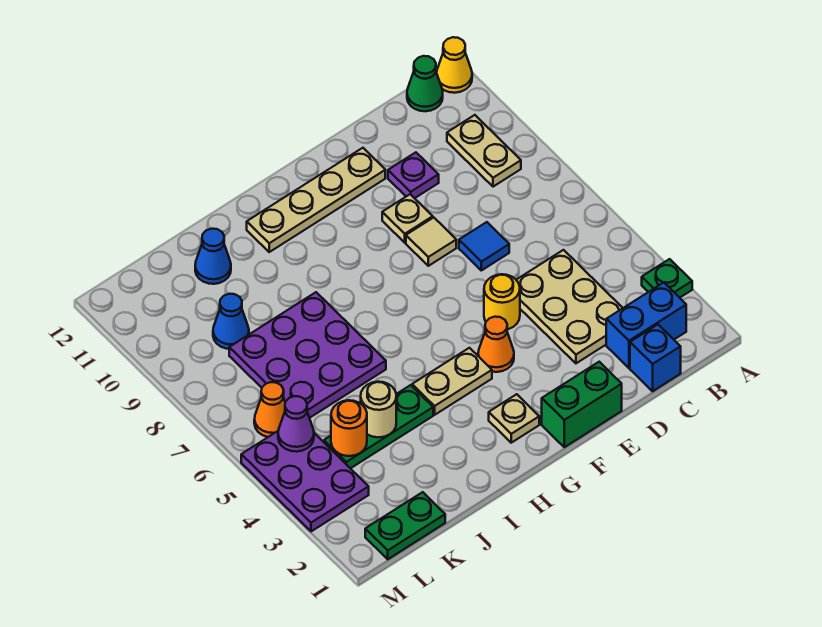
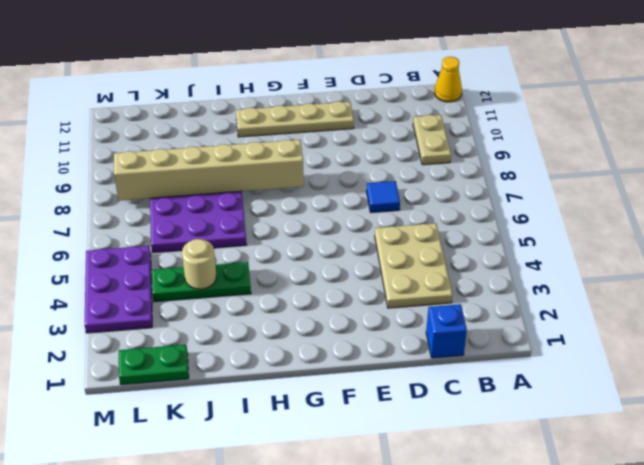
tan 1x6 brick [114,140,304,201] -> none
none -> green 1x1 plate [642,259,692,298]
none -> blue 1x2 brick [606,282,686,368]
none -> green 1x1 cone [407,56,443,111]

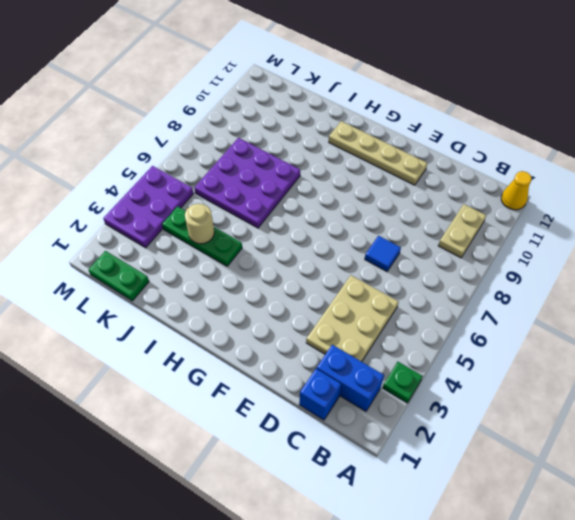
none -> green 1x1 cone [407,56,443,111]
none -> purple 1x1 plate [388,152,439,198]
none -> green 1x2 brick [542,362,622,447]

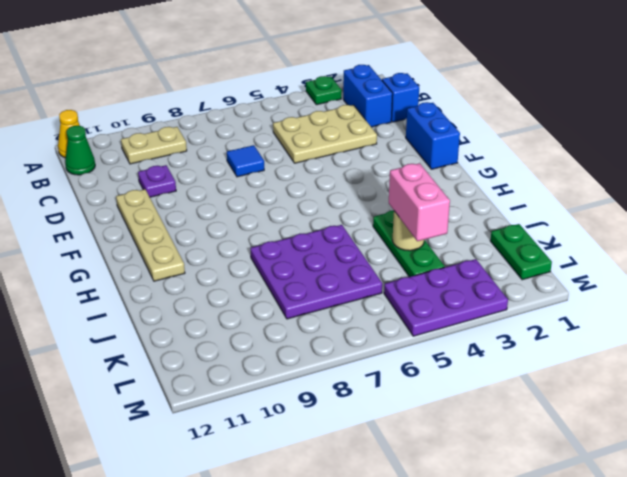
blue 1x2 brick [406,102,460,169] -> green 1x2 brick [542,362,622,447]
pink 1x2 brick [389,163,450,241] -> none
none -> yellow 1x1 round brick [484,274,520,329]
none -> tan 1x1 tile [406,218,456,266]
none -> tan 1x1 plate [382,194,433,243]

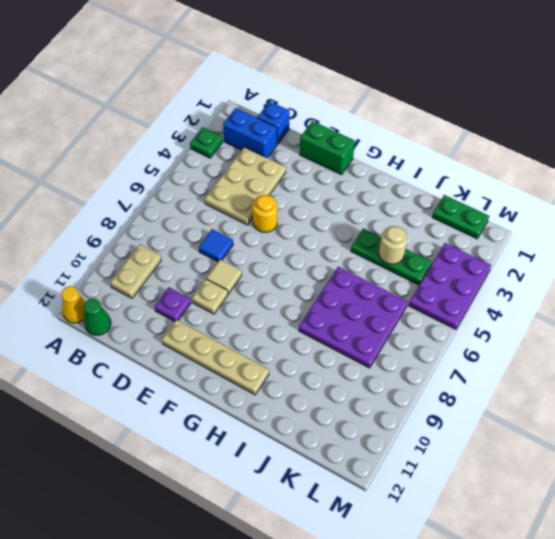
none -> orange 1x1 cone [478,317,514,372]
none -> tan 1x1 plate [489,394,539,443]
none -> tan 1x2 plate [412,348,492,415]

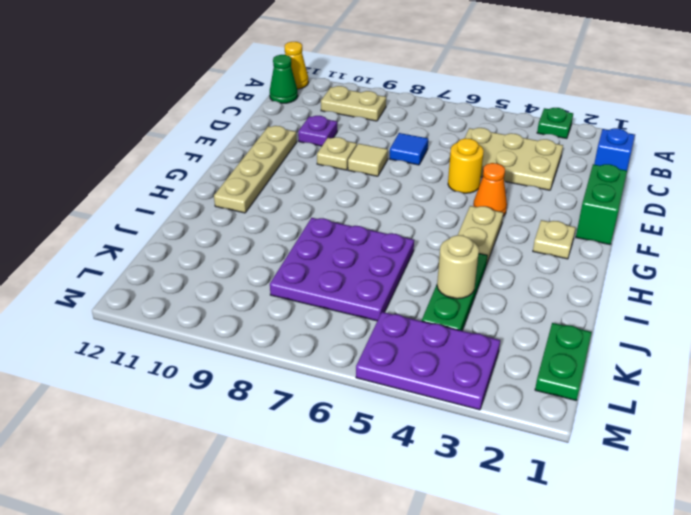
none -> blue 1x2 brick [606,282,686,368]
none -> blue 1x1 cone [195,229,231,284]
none -> blue 1x1 cone [213,294,249,349]

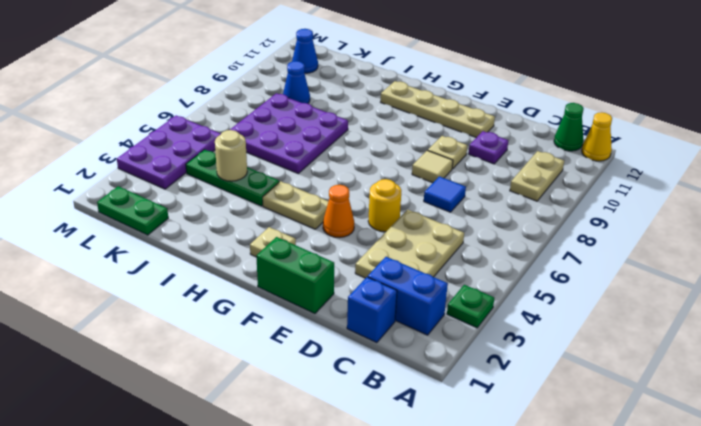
blue 1x1 cone [292,29,318,73] -> blue 1x1 cone moved to [195,229,231,284]
none -> orange 1x1 cone [254,382,285,437]
none -> orange 1x1 round brick [331,400,367,456]
none -> purple 1x1 cone [278,396,314,452]

